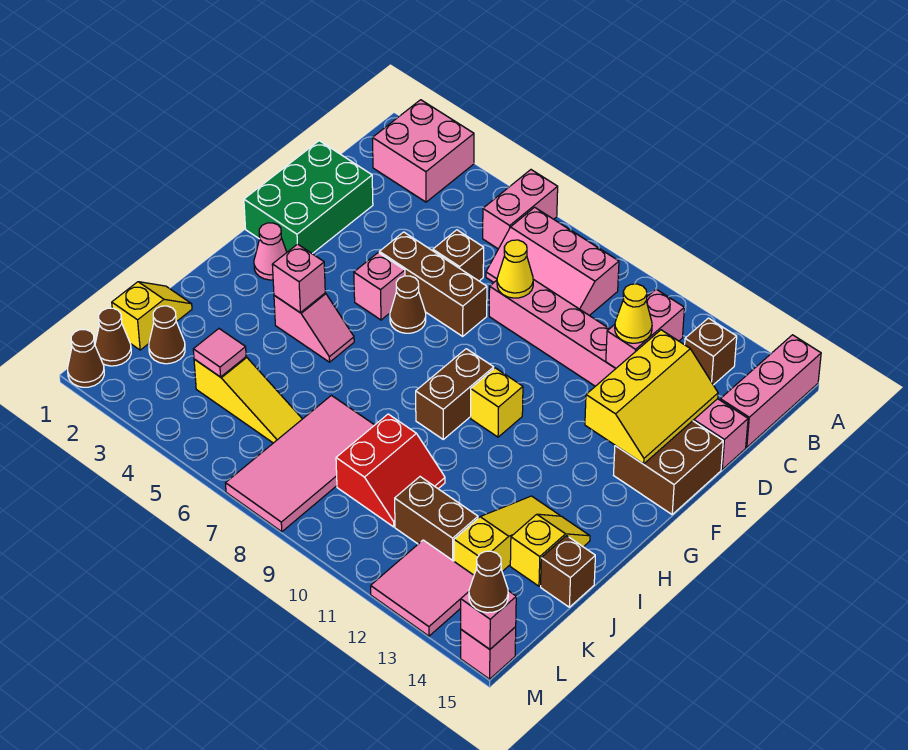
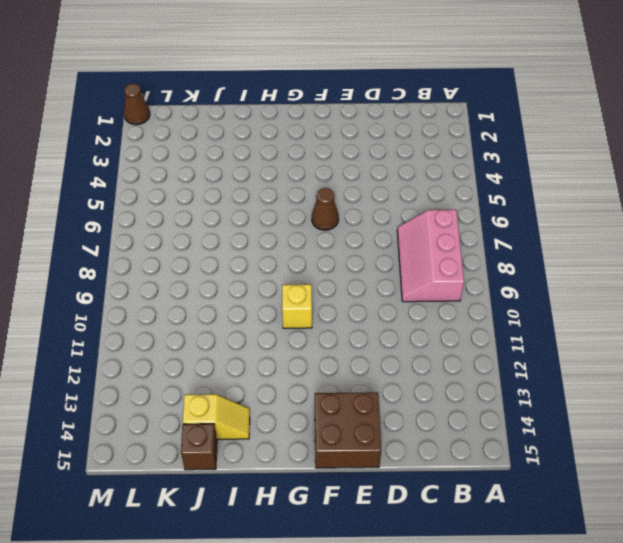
none -> pink 2x2 brick [372,100,474,202]
none -> pink 1x2 brick [483,170,558,249]
none -> pink 1x3 brick [720,335,821,447]
none -> brown 1x1 brick [685,318,737,385]

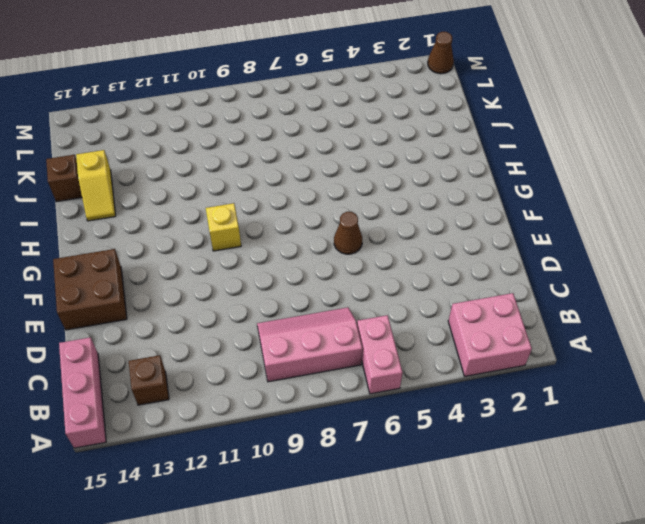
none -> green 2x3 brick [244,141,373,254]
none -> brown 1x1 brick [433,230,484,281]
none -> pink 1x8 brick [489,280,748,469]
none -> brown 1x3 brick [379,232,487,336]

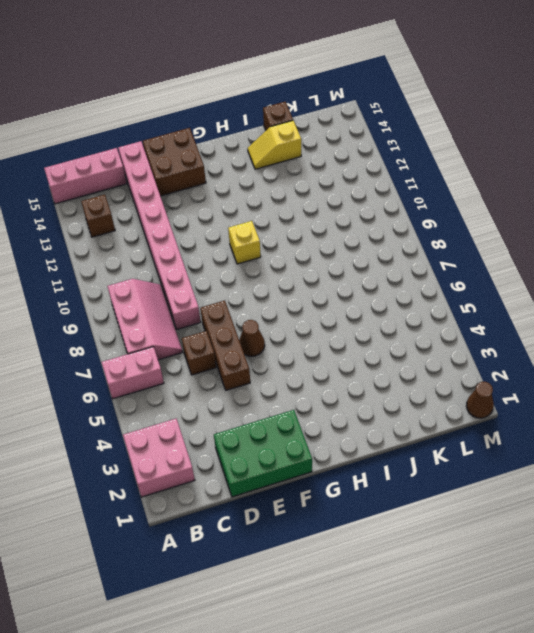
none -> pink 1x1 brick [354,253,405,320]
none -> pink 1x1 cone [254,223,287,280]
none -> brown 1x2 brick [416,349,494,439]
none -> pink 1x2 slope [274,293,354,362]

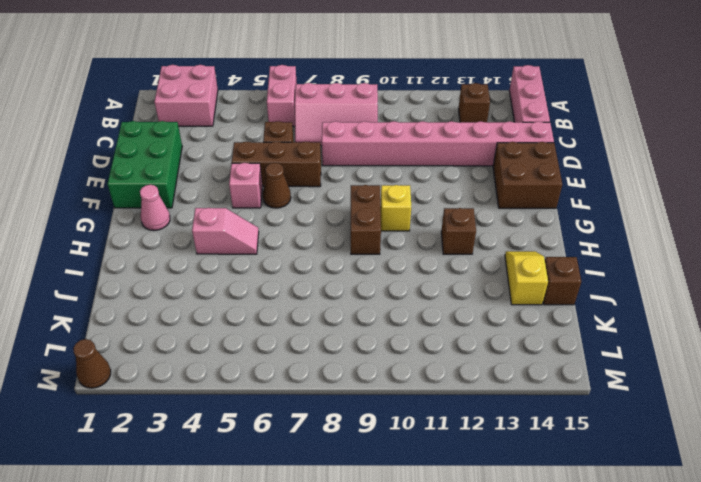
brown 1x1 brick [441,208,476,254] -> none
none -> yellow 1x3 slope [454,496,560,575]
none -> yellow 1x2 slope [112,282,192,350]
none -> pink 2x4 tile [226,395,374,532]
none -> red 2x2 slope [336,414,445,527]

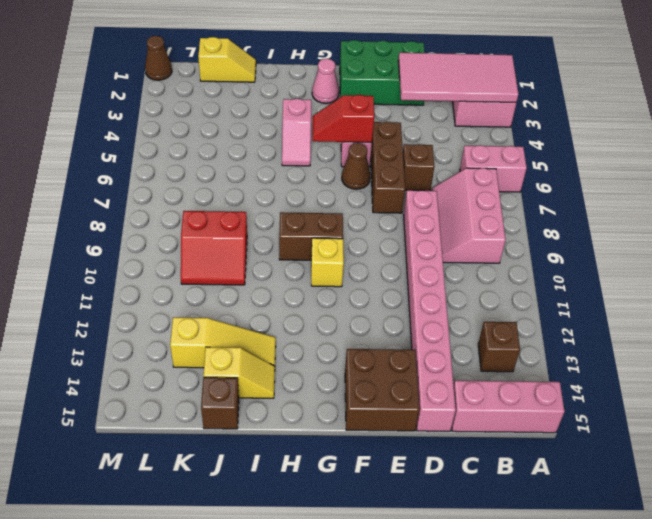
pink 2x4 tile [398,53,518,102] -> pink 2x4 tile moved to [226,395,374,532]
red 1x2 slope [313,95,374,143] -> none
none -> brown 1x1 cone [149,306,185,364]
none -> yellow 1x3 slope [194,357,302,443]
none -> brown 1x2 brick [395,477,478,561]
none -> brown 1x1 cone [95,308,131,366]

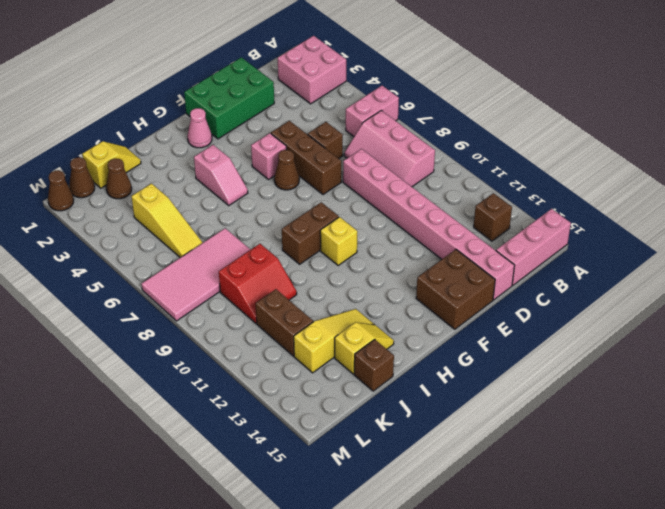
none -> pink 2x2 tile [371,540,474,636]
none -> pink 1x1 brick [461,627,516,679]
none -> pink 1x2 brick [606,289,684,368]
none -> yellow 1x1 cone [497,240,533,298]

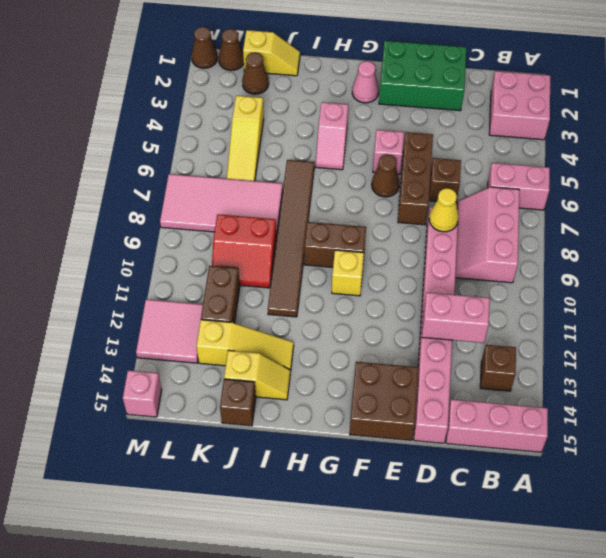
brown 1x6 tile [268,160,314,317] -> none
none -> yellow 2x3 slope [585,330,718,464]
none -> pink 1x1 brick [272,244,325,313]
none -> pink 1x1 tile [193,329,246,377]
none -> pink 1x1 brick [461,591,516,649]

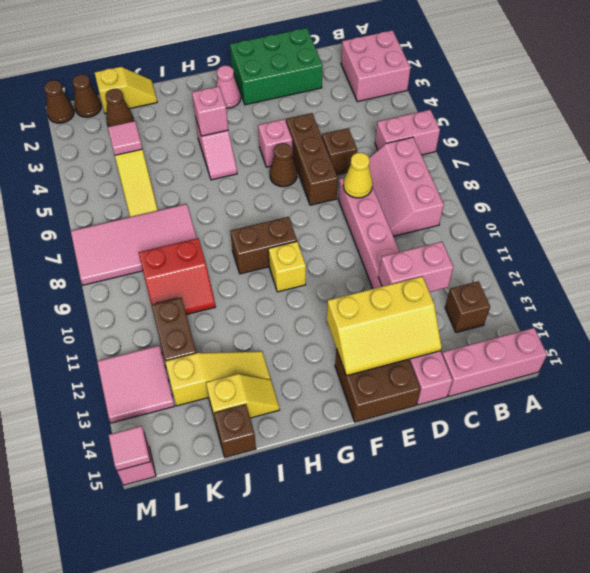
pink 1x1 tile [109,426,151,471] -> pink 1x1 brick [461,591,516,649]
none -> yellow 1x1 cone [615,284,652,343]
none -> brown 1x1 cone [469,551,508,613]

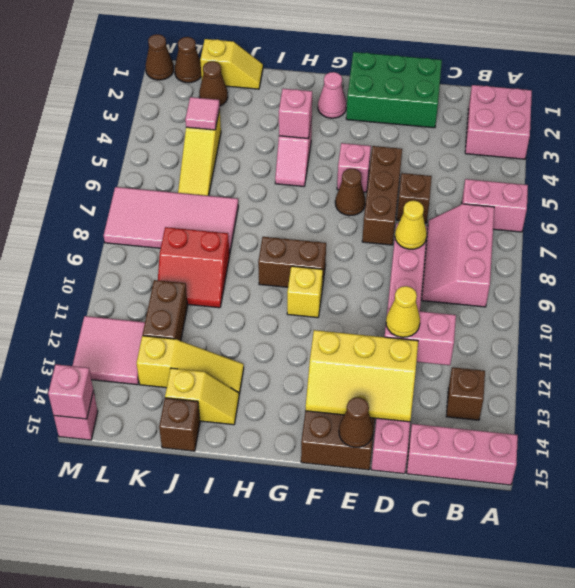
brown 1x1 cone [339,397,373,447] -> brown 1x1 cone moved to [469,551,508,613]

